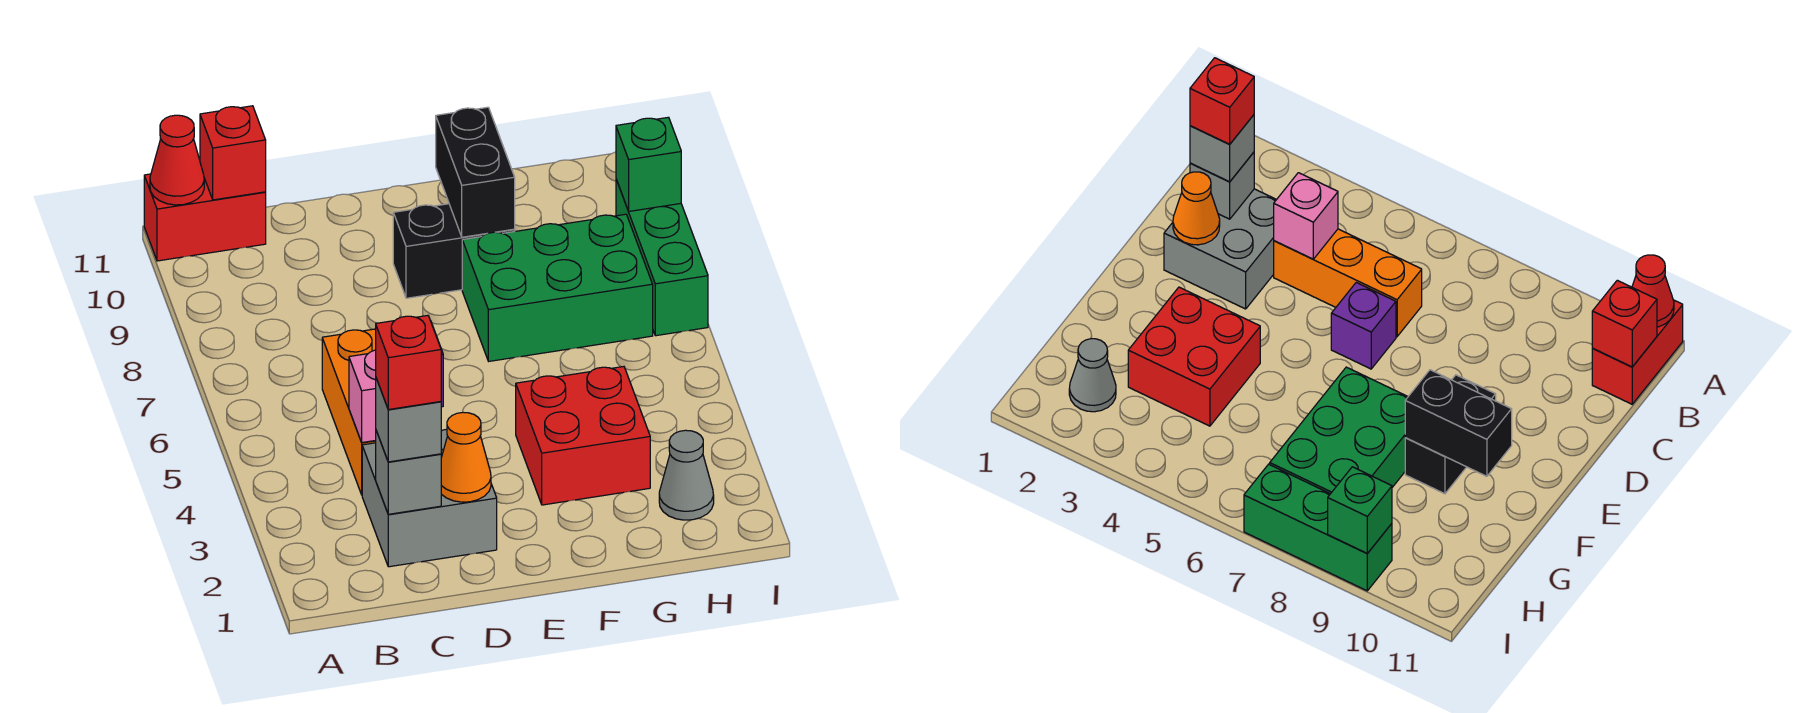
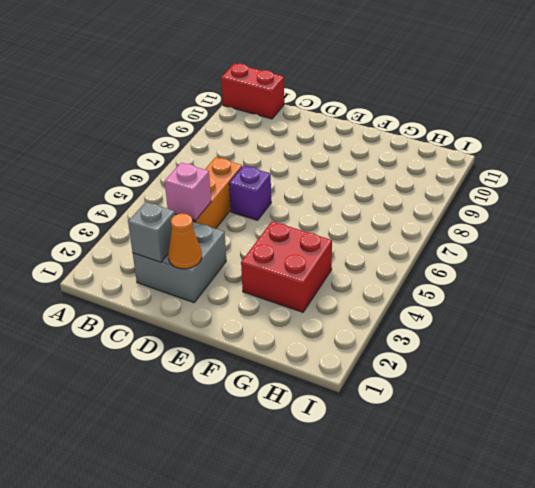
none -> black 1x2 brick [393,204,515,298]
none -> green 2x3 brick [462,214,653,361]
none -> grey 1x1 cone [659,430,714,520]

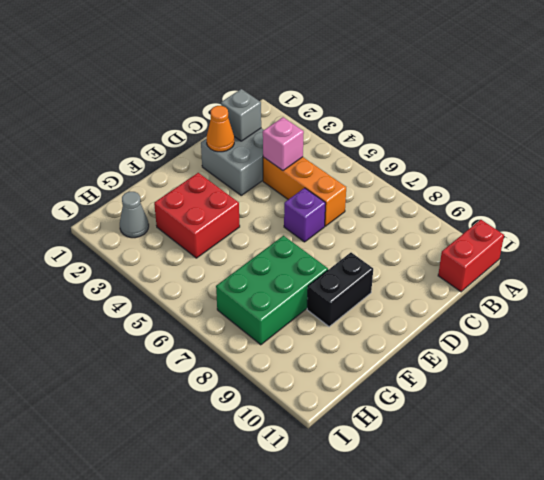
none -> green 1x3 brick [616,179,708,336]
none -> red 1x1 cone [150,115,204,205]
none -> red 1x1 brick [200,106,266,200]

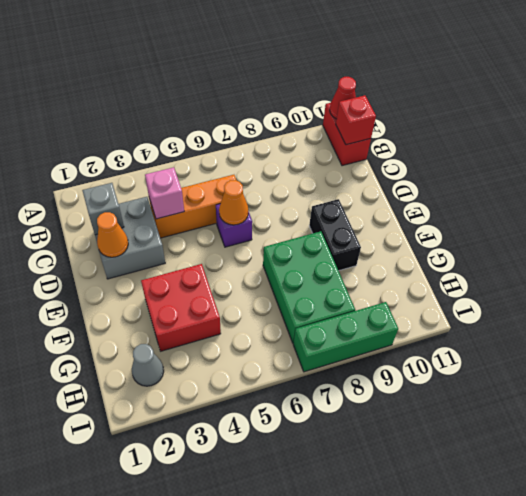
orange 1x1 cone [219,180,248,225] -> none
none -> black 1x2 brick [436,107,515,237]
none -> green 1x1 brick [616,117,681,211]
none -> grey 1x1 brick [376,378,441,462]

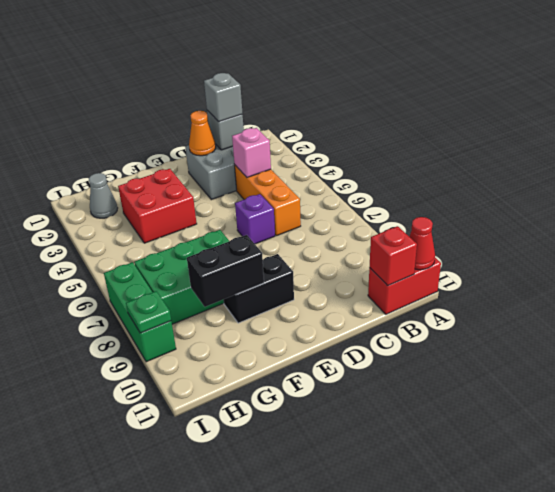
black 1x2 brick [187,235,264,307] -> black 1x2 brick turned to [436,107,515,237]
green 1x1 plate [126,291,171,333] -> green 1x1 brick [616,117,681,211]
none -> red 1x1 brick [376,315,441,410]

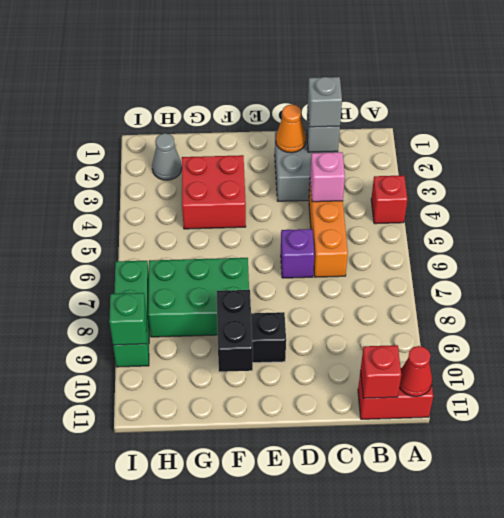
red 1x1 brick [371,175,407,224] -> red 1x1 brick moved to [376,315,441,410]

